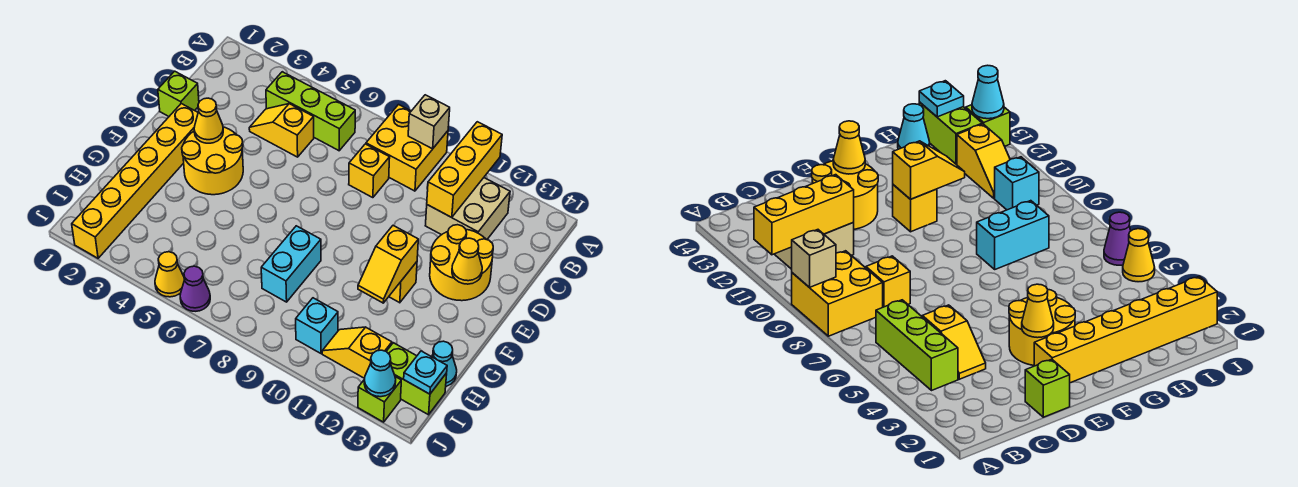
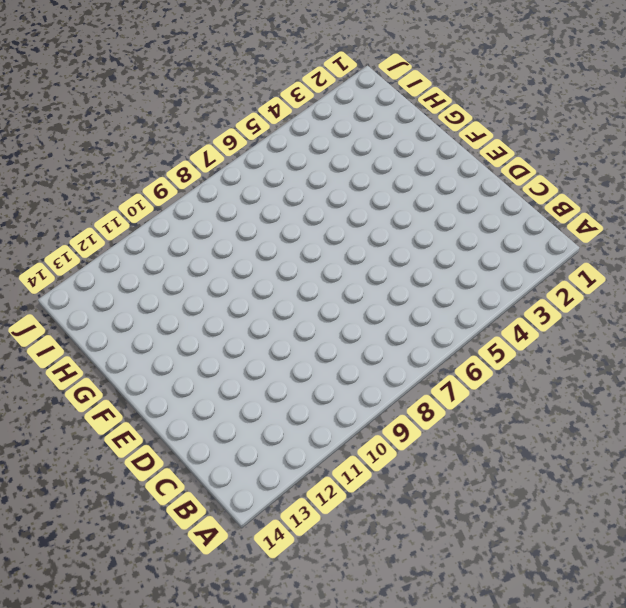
none -> yellow 2x2 brick [366,105,448,191]
none -> lime 1x3 brick [266,72,355,151]
none -> tan 2x2 brick [425,178,510,240]

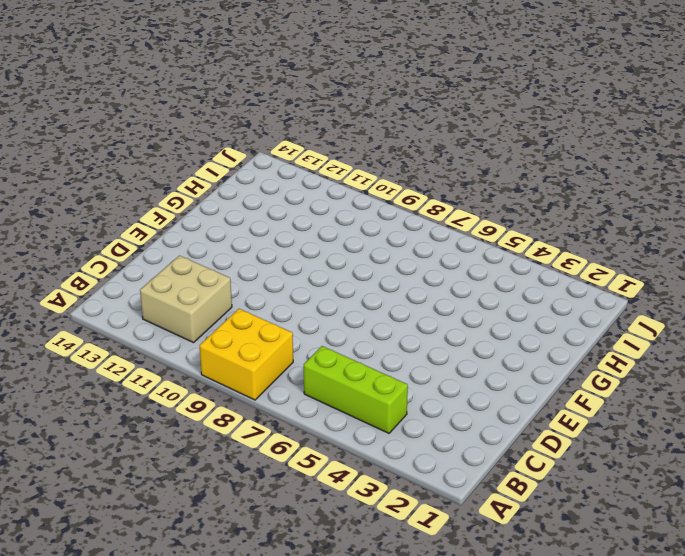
none -> yellow 1x2 slope [249,104,314,157]
none -> yellow 1x1 brick [349,144,390,198]
none -> lime 1x1 brick [158,71,199,116]

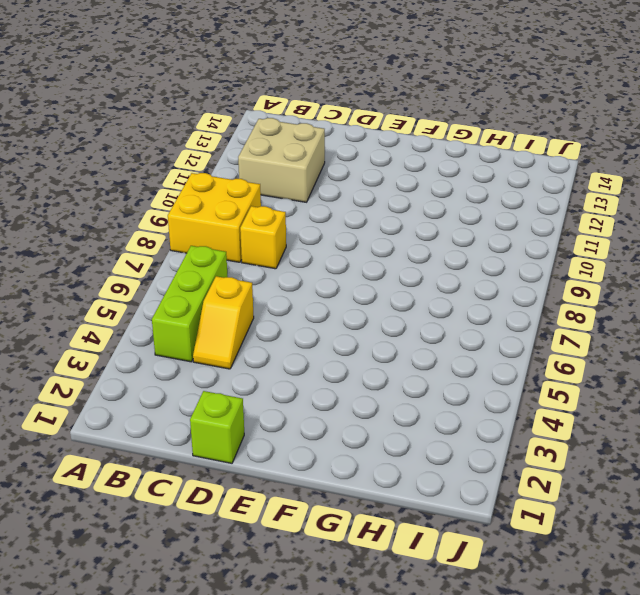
none -> yellow 2x2 round brick [430,225,493,301]
none -> yellow 1x6 brick [72,104,198,258]
none -> yellow 2x2 round brick [182,127,243,195]

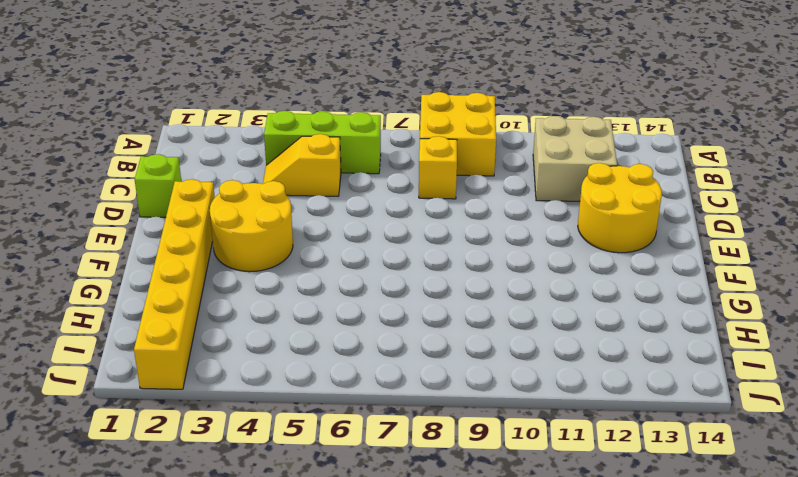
none -> yellow 1x1 brick [389,262,417,303]
none -> cyan 1x2 brick [261,226,321,302]
none -> cyan 1x1 cone [432,341,457,386]

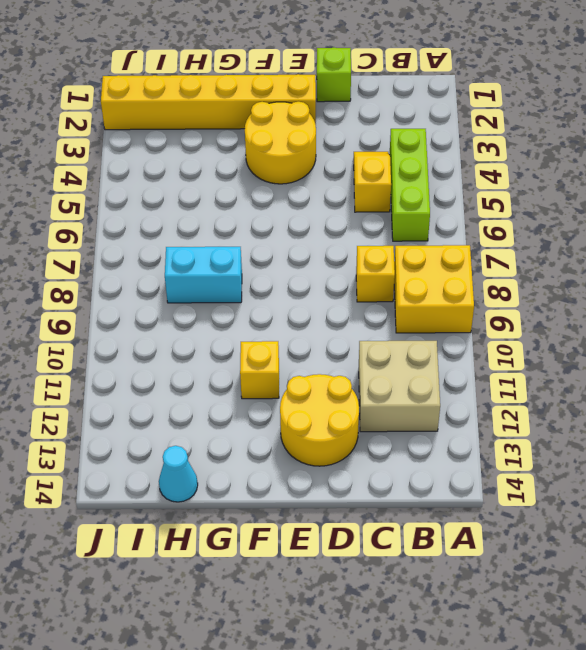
none -> cyan 1x1 brick [296,298,338,353]
none -> yellow 1x2 slope [322,327,392,378]
none -> lime 1x2 brick [386,343,447,415]

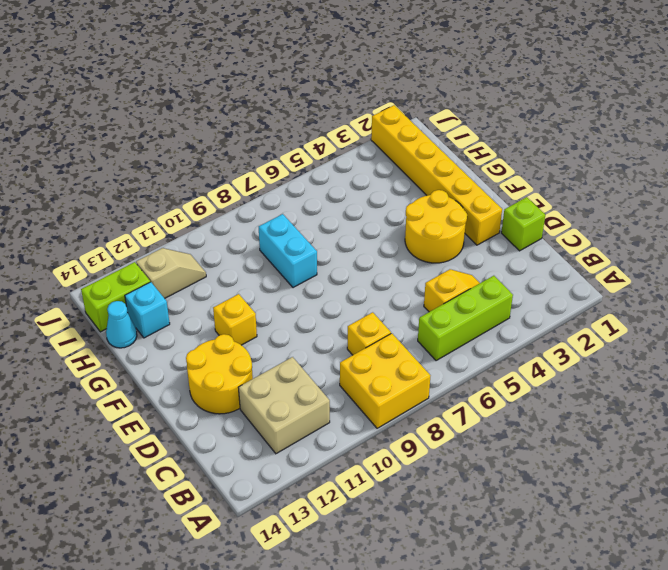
cyan 1x1 brick [125,282,170,338] -> cyan 1x1 brick moved to [296,298,338,353]
tan 1x2 slope [136,248,206,298] -> yellow 1x2 slope [322,327,392,378]
none -> yellow 1x1 cone [155,252,184,297]
none -> purple 1x1 cone [180,266,210,311]
none -> lime 1x1 brick [358,377,401,422]

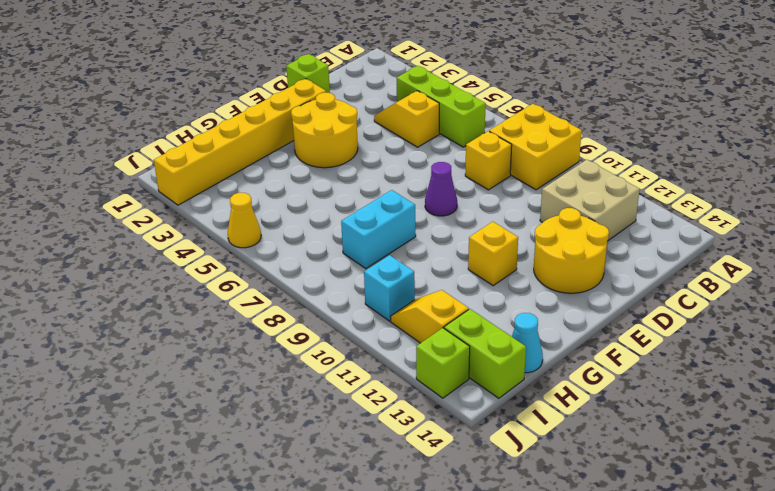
purple 1x1 cone [425,162,457,216] -> purple 1x1 cone moved to [180,266,210,311]
none -> tan 1x1 brick [408,95,450,149]
none -> yellow 1x3 brick [427,122,502,217]
none -> yellow 1x1 cone [194,98,223,143]

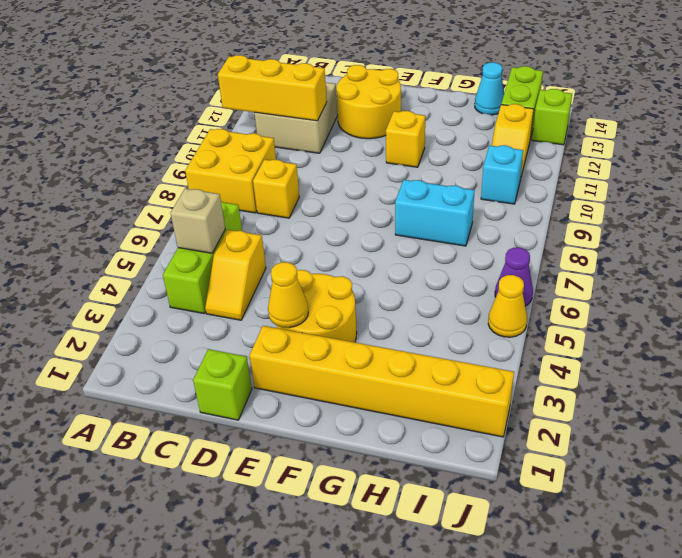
tan 1x1 brick [171,189,225,253] -> tan 1x1 brick moved to [408,95,450,149]
none -> yellow 1x1 cone [452,238,482,284]
none -> yellow 1x2 slope [358,226,418,303]
none -> cyan 1x1 plate [404,351,447,394]

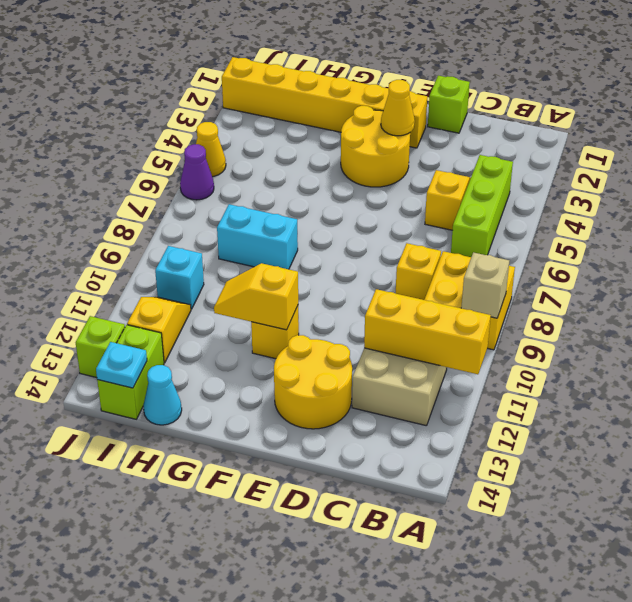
none -> yellow 1x1 cone [452,238,482,284]
none -> cyan 1x1 cone [364,350,396,397]

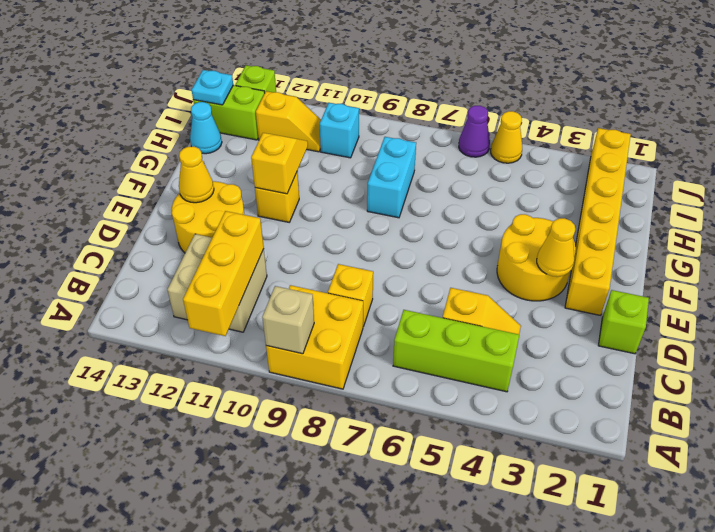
none -> cyan 1x1 cone [364,350,396,397]

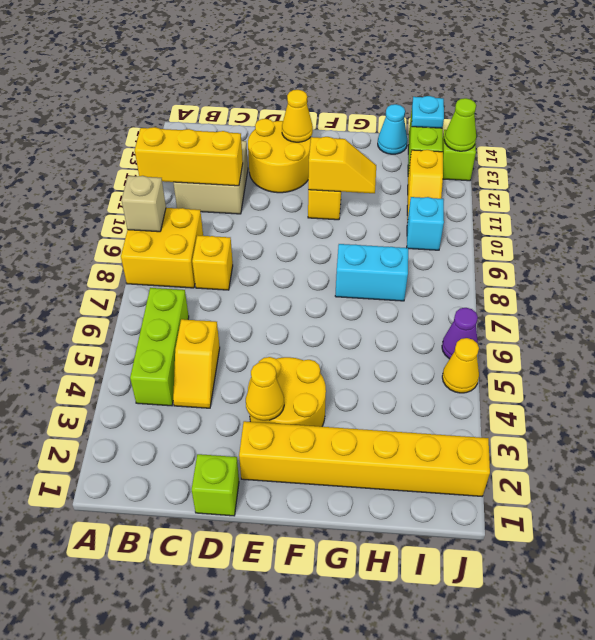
lime 1x1 cone [444,98,476,151] -> cyan 1x1 cone [364,350,396,397]

